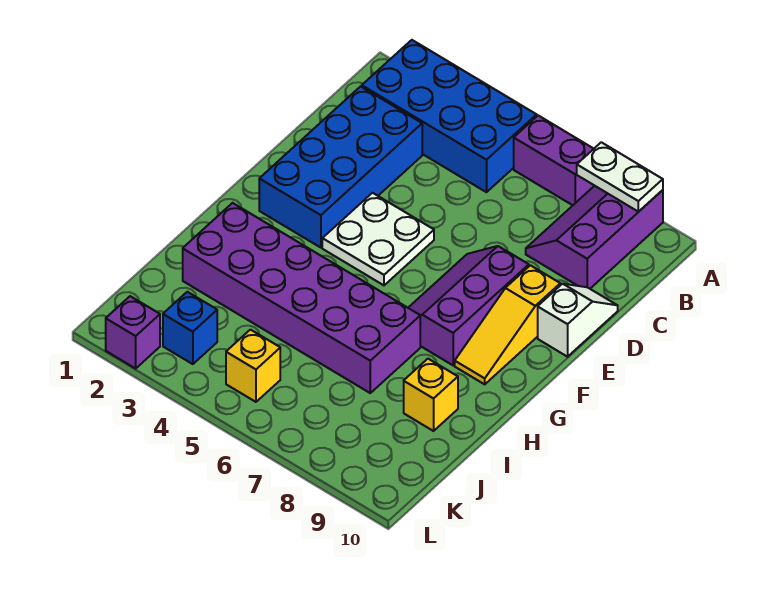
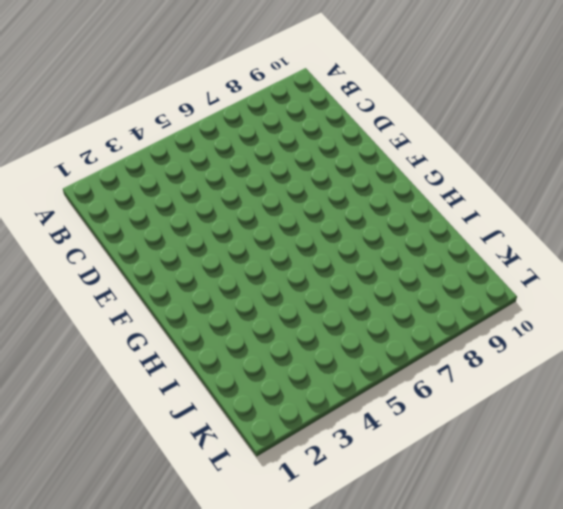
none -> blue 2x4 brick [362,40,537,192]
none -> purple 1x2 brick [514,116,594,205]
none -> purple 2x3 slope [526,186,663,289]

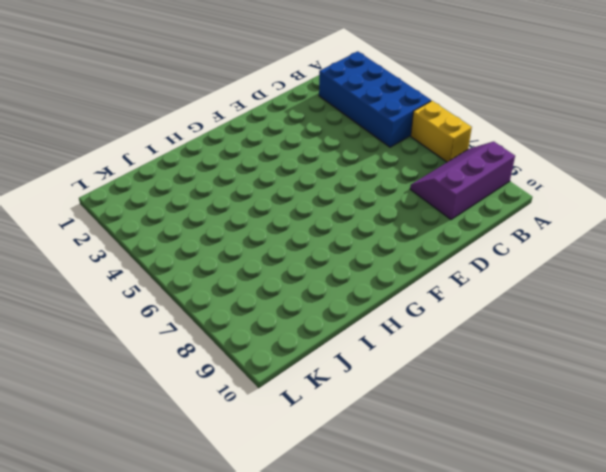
yellow 1x2 brick [411,101,472,162] -> purple 1x2 brick [514,116,594,205]
none -> blue 2x4 brick [259,86,422,248]
none -> white 1x2 slope [538,284,618,357]
none -> white 2x2 plate [322,193,434,285]

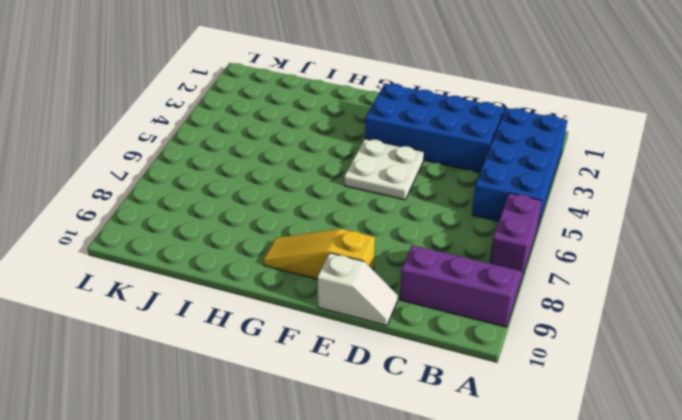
none -> purple 2x3 slope [408,246,529,365]
none -> purple 2x6 brick [183,203,420,393]
none -> yellow 1x1 brick [404,359,458,431]

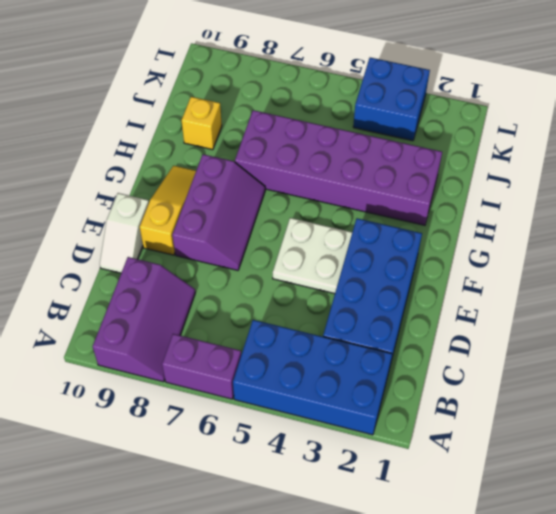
blue 2x2 brick [353,58,430,141] -> blue 1x1 brick [163,292,217,364]
none -> yellow 1x1 brick [226,330,280,402]
none -> purple 1x1 brick [106,296,160,368]
none -> white 1x2 plate [577,142,663,212]

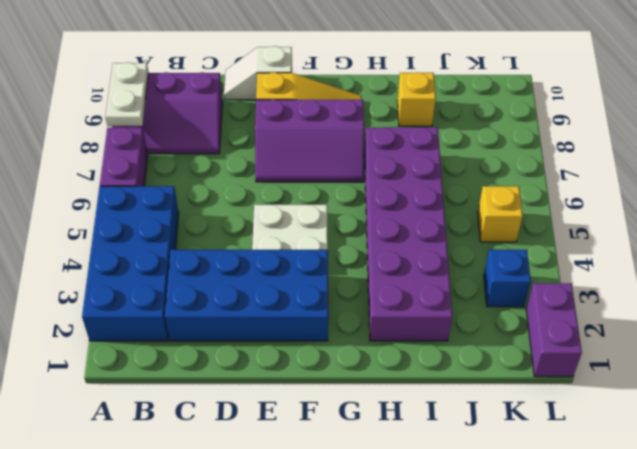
purple 1x2 brick [526,283,582,377] -> purple 1x1 brick [106,296,160,368]

